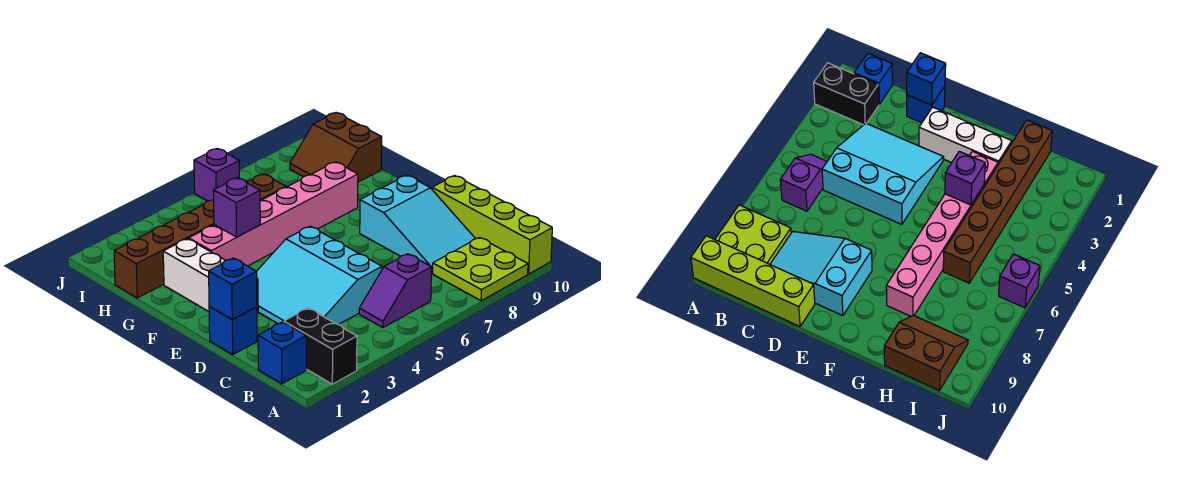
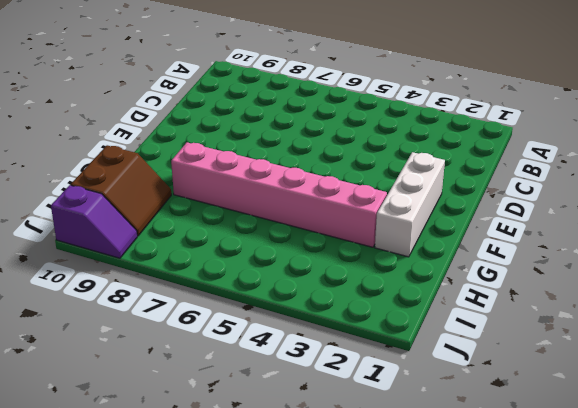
purple 1x2 slope [51,185,137,258] -> purple 1x2 slope moved to [359,254,431,328]
none -> black 1x2 brick [284,308,357,384]
none -> lime 2x2 plate [433,237,528,301]
none -> lime 1x4 brick [432,176,552,274]

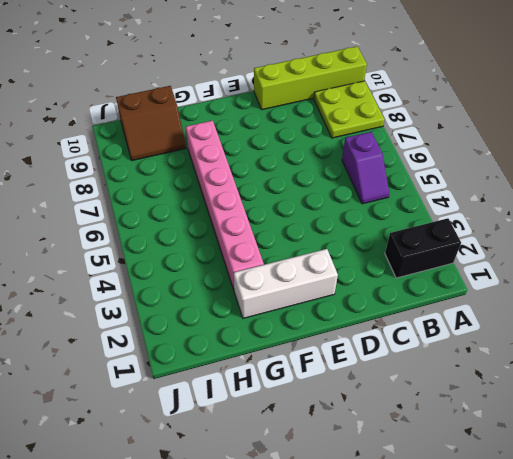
none -> blue 1x1 brick [258,322,306,384]
none -> cyan 3x3 slope [257,226,382,325]
none -> cyan 2x3 slope [360,175,475,273]

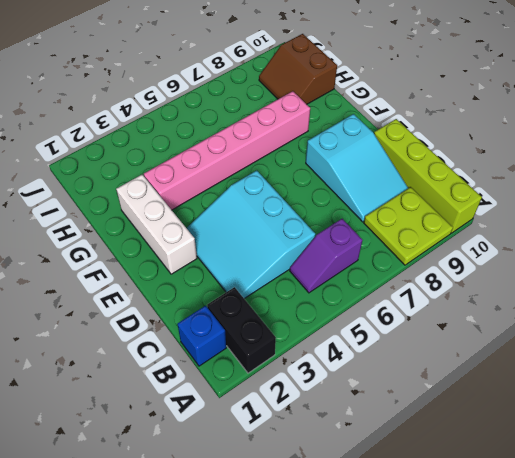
none -> blue 1x1 brick [209,306,257,355]
none -> brown 1x6 brick [114,174,286,298]
none -> purple 1x1 brick [194,148,239,201]

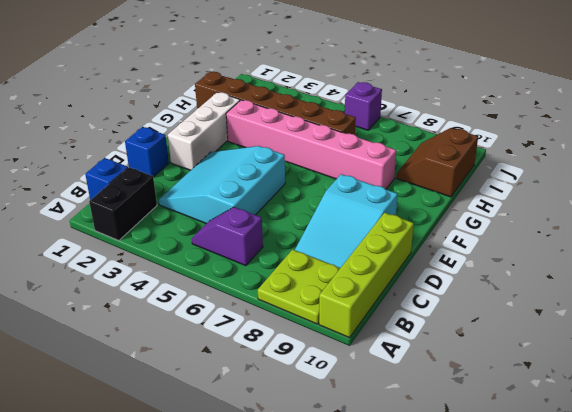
none -> blue 1x1 brick [209,258,257,320]
none -> purple 1x1 brick [213,178,260,237]

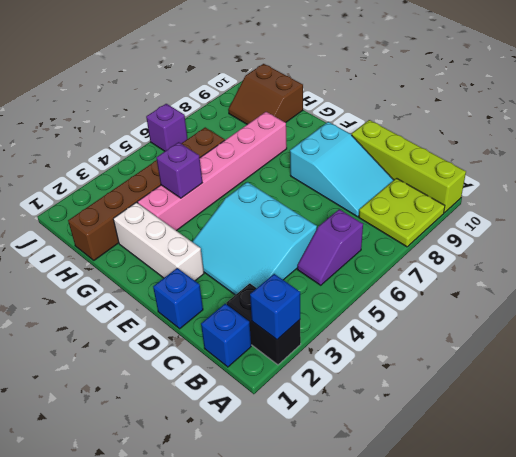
blue 1x1 brick [250,274,300,340] -> blue 1x1 brick moved to [209,258,257,320]

